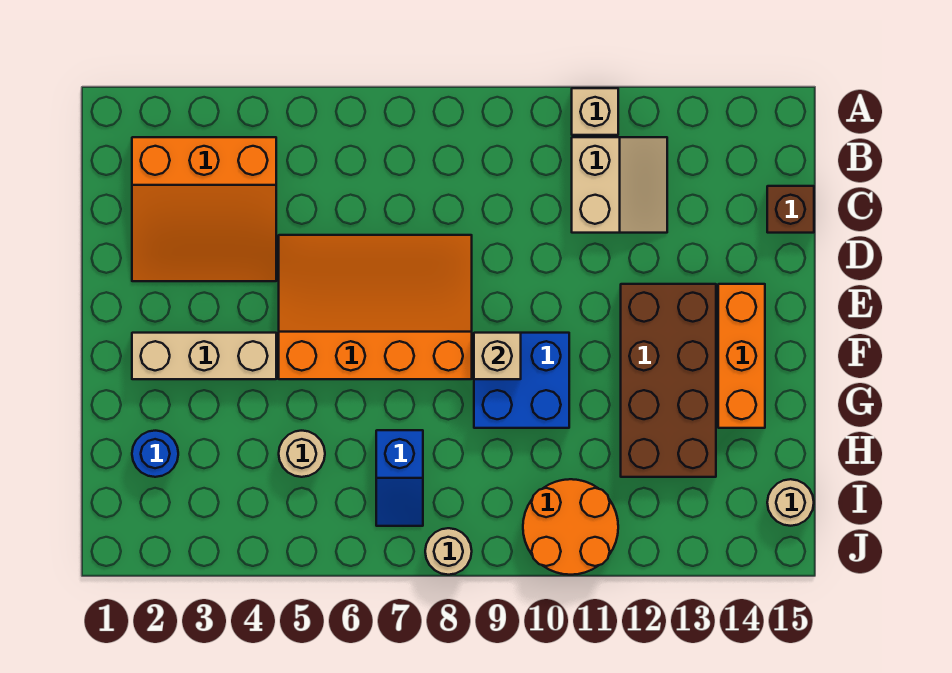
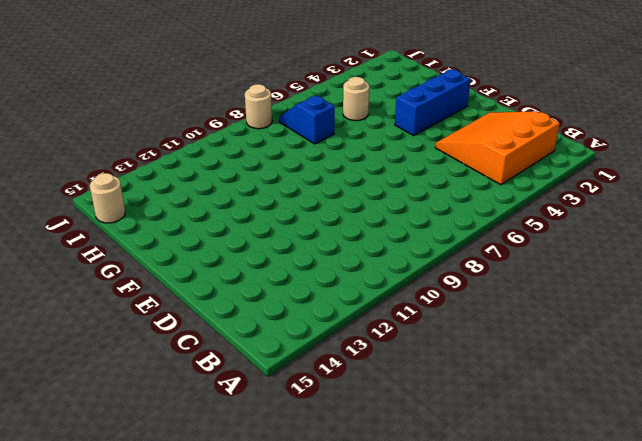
blue 1x3 brick [395,69,471,135] -> tan 1x3 brick [132,333,276,379]
none -> tan 1x1 brick [572,88,618,135]
none -> tan 2x2 slope [572,137,667,233]
none -> brown 1x1 brick [767,186,814,233]

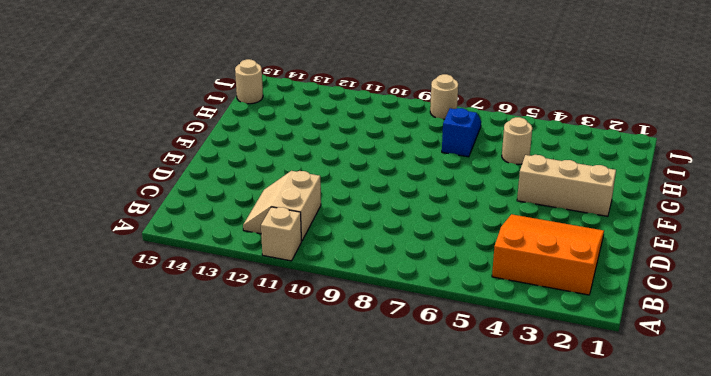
none -> brown 1x1 brick [767,186,814,233]
none -> orange 3x4 slope [279,235,472,379]
none -> brown 2x4 brick [621,284,716,477]

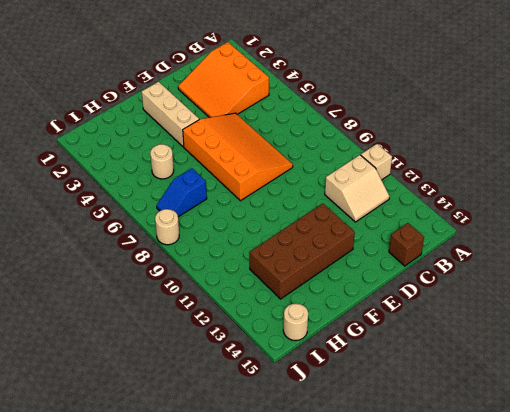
none -> orange 1x3 brick [718,284,765,428]
none -> blue 2x2 brick [474,333,569,428]
none -> blue 1x1 round brick [132,431,178,477]

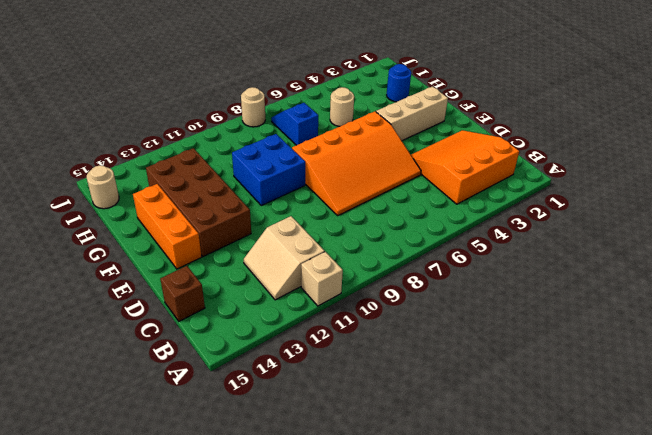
none -> orange 2x2 round brick [523,479,618,575]
none -> tan 1x1 brick [474,333,521,379]

